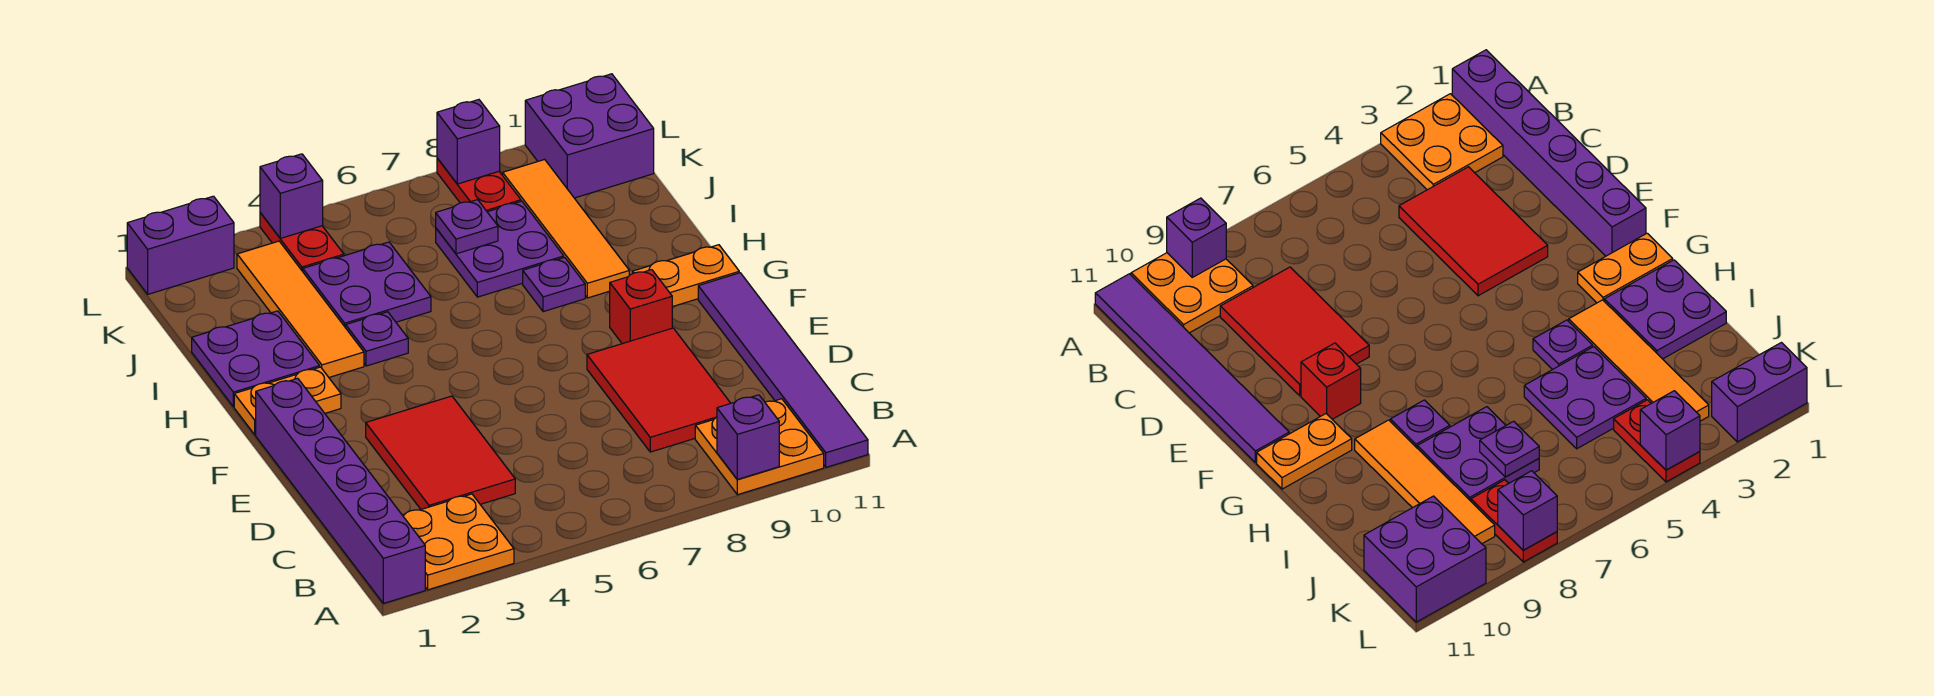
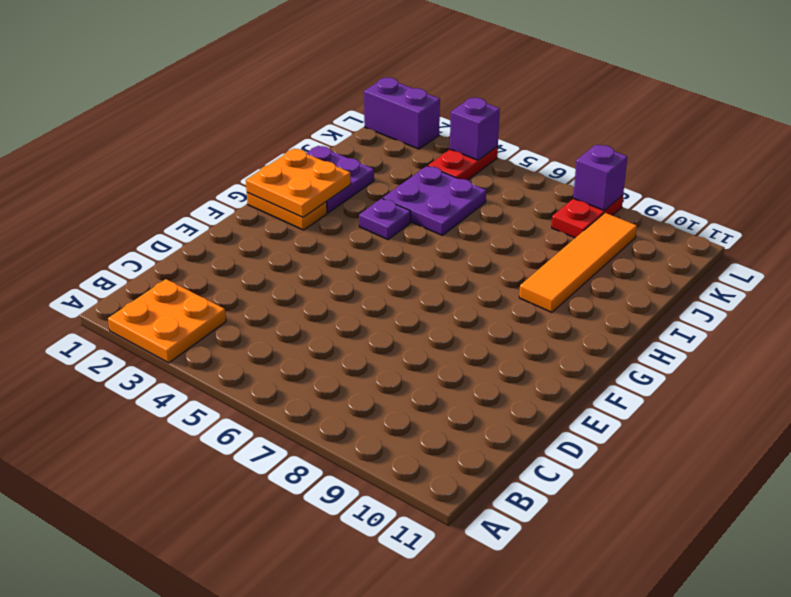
orange 2x2 plate [246,149,351,217] -> orange 2x2 plate moved to [695,399,824,495]
none -> purple 1x6 brick [256,378,425,603]
none -> purple 1x6 tile [698,273,868,467]
none -> red 2x3 tile [366,396,515,509]

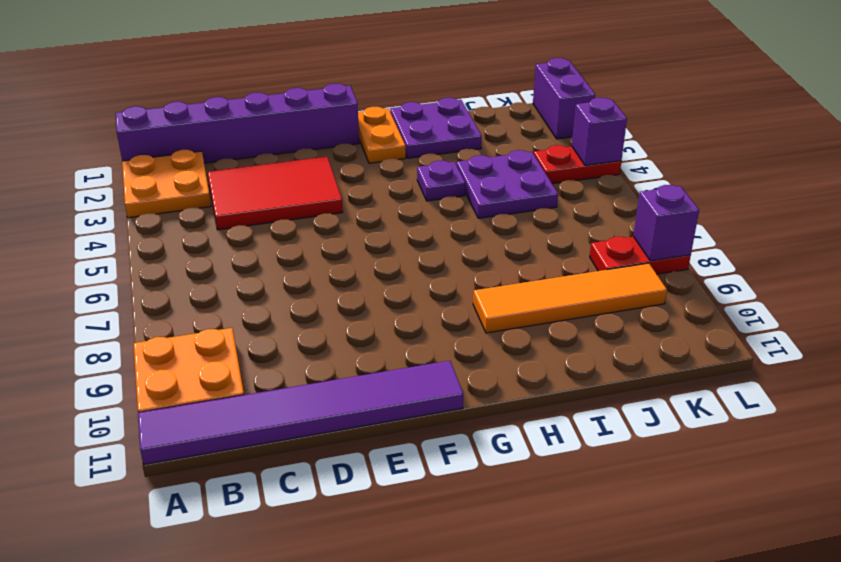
none -> red 2x3 tile [587,328,731,452]
none -> red 1x1 brick [610,270,672,344]
none -> orange 1x2 plate [633,245,739,307]

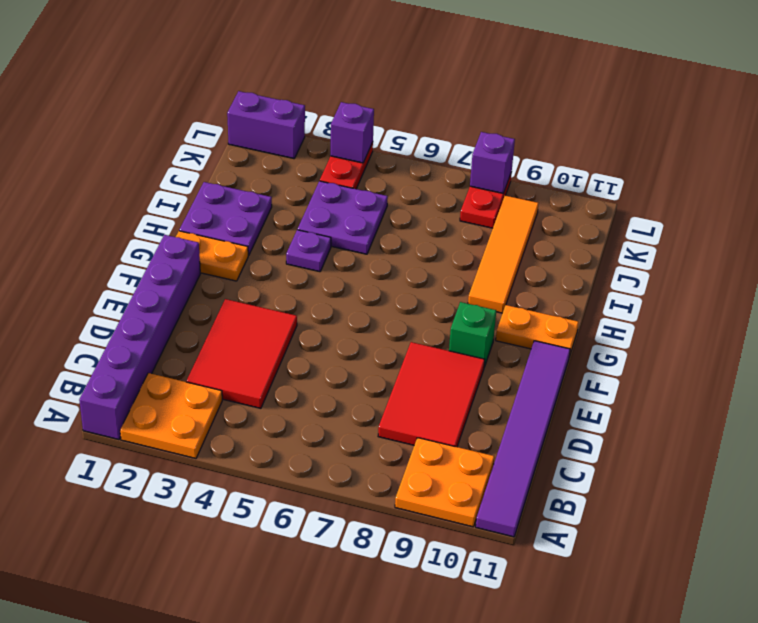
green 1x1 brick [449,302,496,367] -> red 1x1 brick [610,270,672,344]
none -> orange 1x4 tile [237,241,364,377]
none -> purple 1x1 plate [523,257,585,312]
none -> purple 2x2 plate [436,201,564,297]

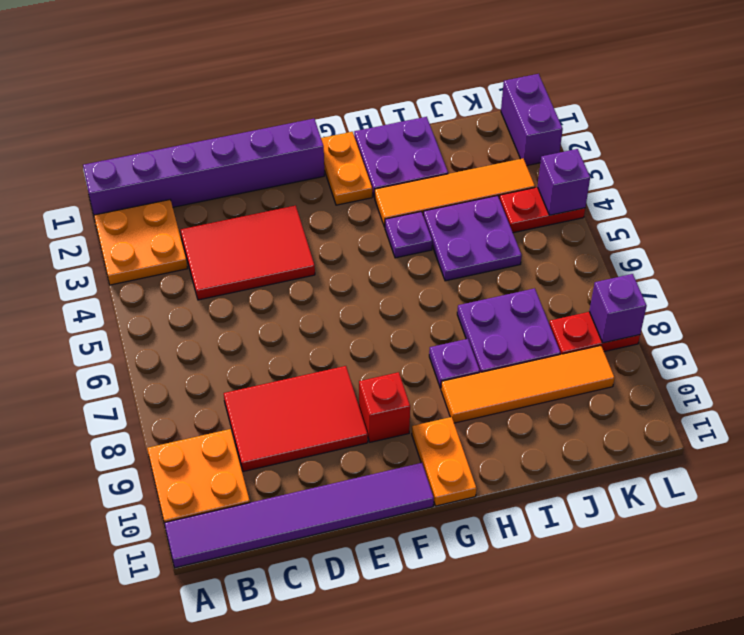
none -> purple 2x2 brick [525,74,654,198]
none -> purple 1x1 brick [717,395,779,479]
none -> purple 1x1 plate [436,200,498,254]

